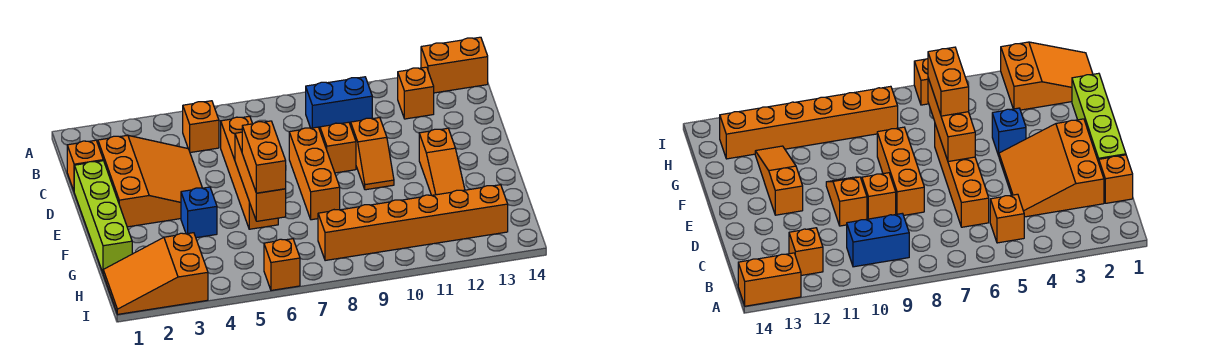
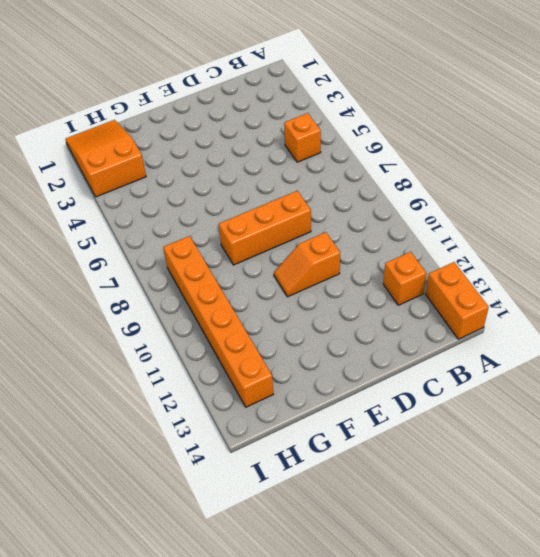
none -> blue 1x2 brick [306,77,372,130]
none -> orange 1x1 brick [67,140,103,190]
none -> orange 3x3 slope [98,135,202,227]

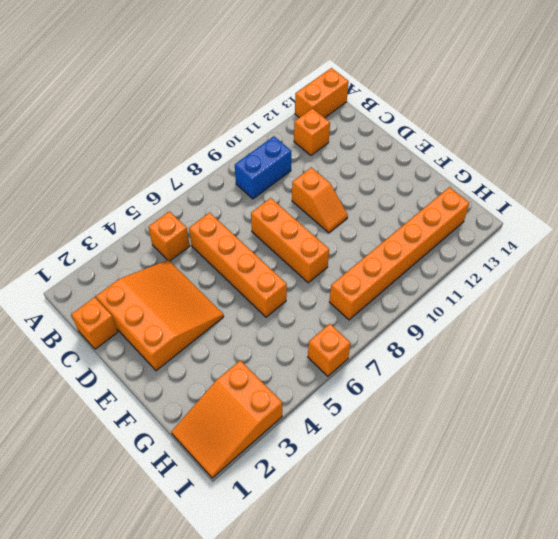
none -> lime 1x4 brick [74,161,132,272]
none -> orange 1x1 brick [320,122,356,173]
none -> orange 1x3 slope [419,128,465,195]

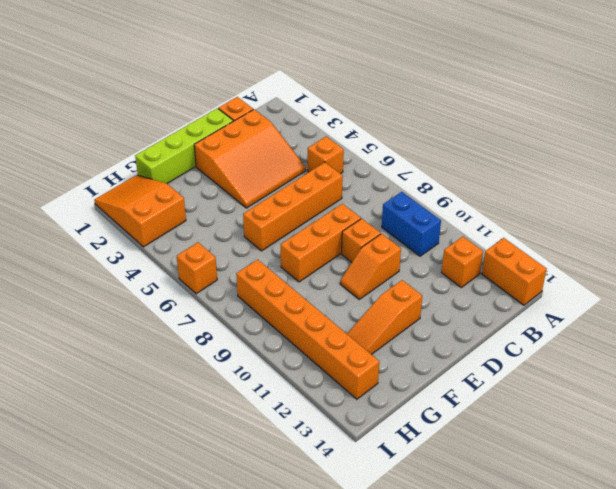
none -> blue 1x1 brick [181,187,217,238]
none -> orange 1x3 brick [235,132,286,221]
none -> orange 1x2 brick [242,121,286,193]

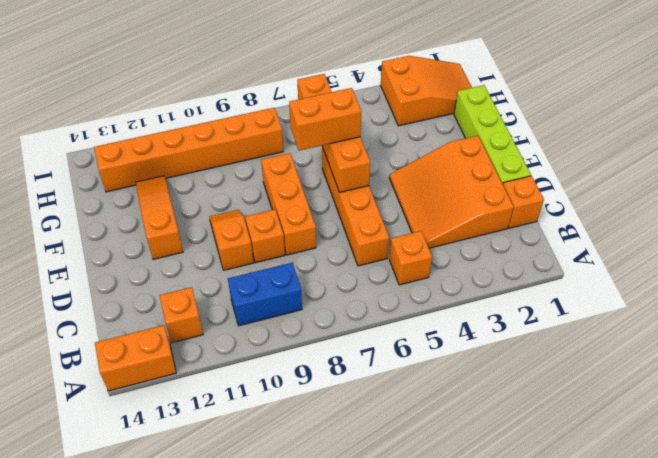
orange 1x2 brick [289,88,361,151] -> orange 1x2 brick turned to [242,121,286,193]
none -> blue 1x1 brick [181,187,217,238]

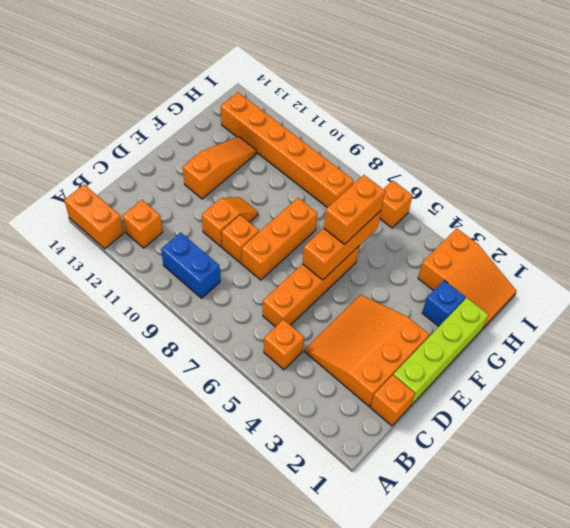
blue 1x1 brick [422,280,465,326] -> blue 1x1 brick moved to [181,187,217,238]

